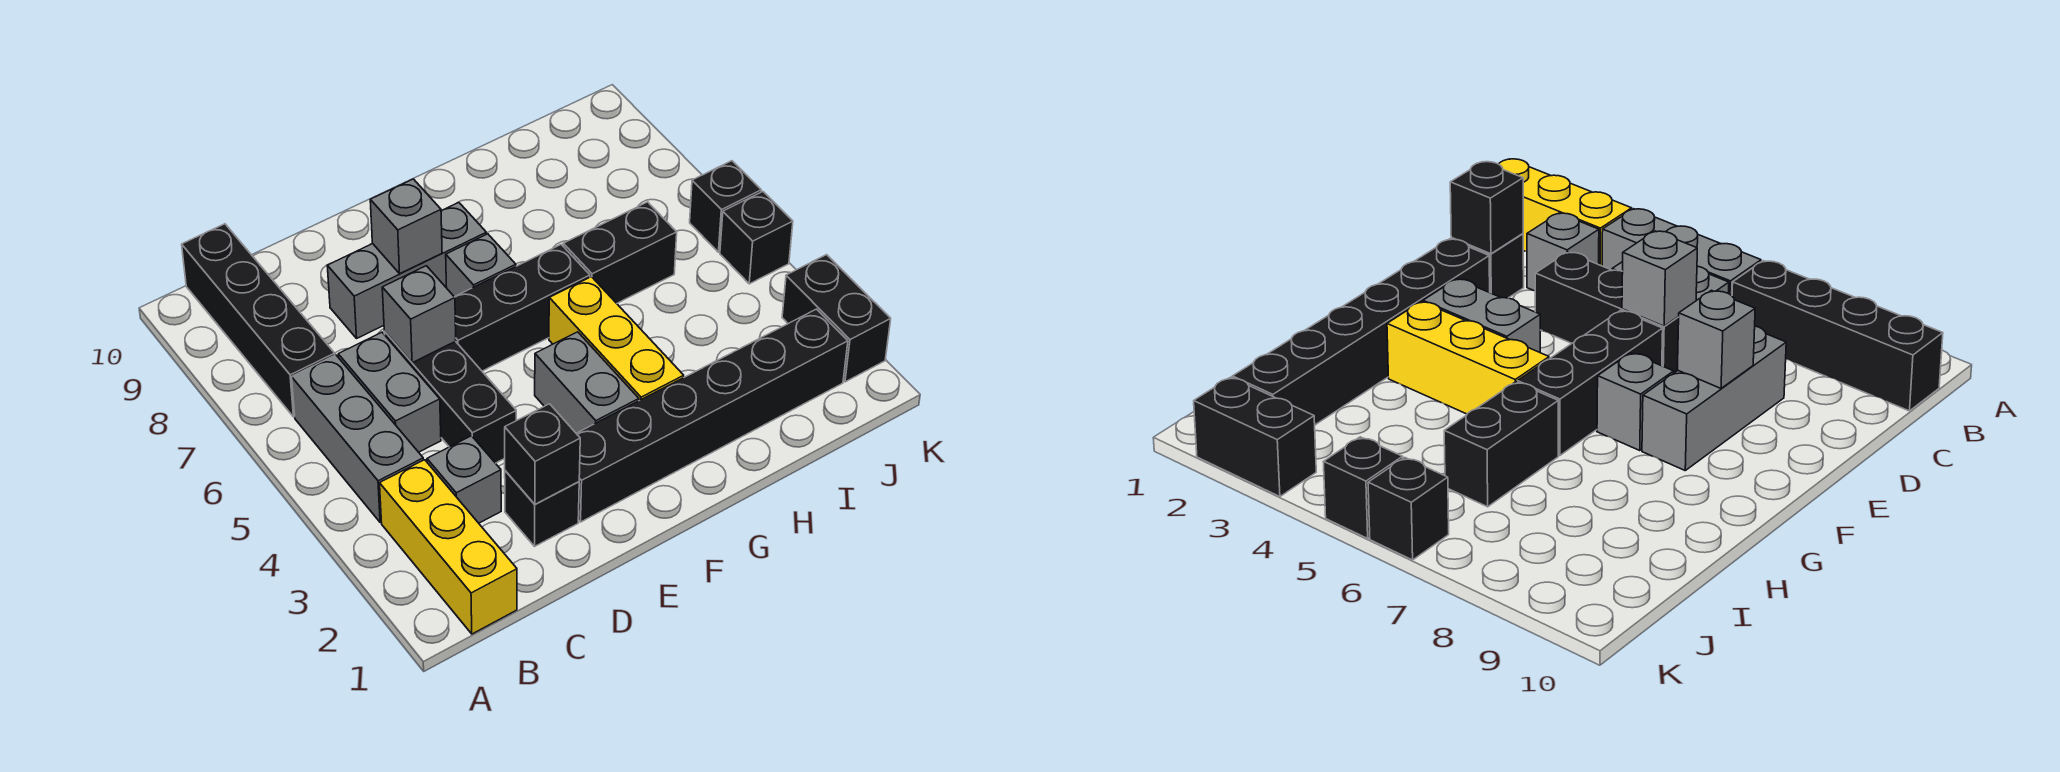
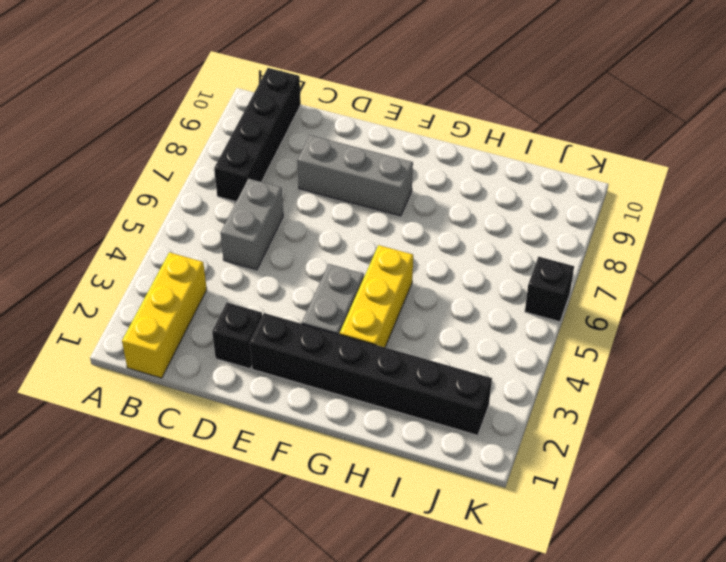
none -> grey 1x3 brick [292,355,423,523]
none -> grey 1x1 brick [427,436,501,523]
none -> black 1x3 brick [384,331,516,463]

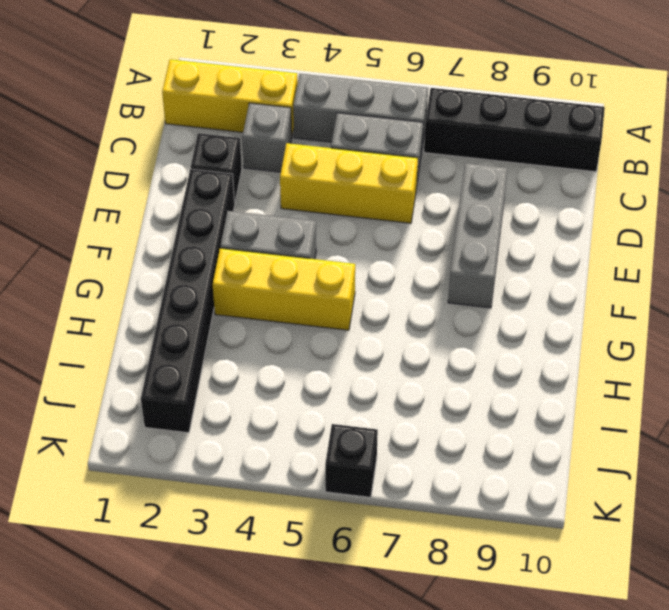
yellow 1x3 brick [280,143,418,223] -> black 1x3 brick [384,331,516,463]
none -> black 1x3 brick [455,245,590,371]
none -> grey 1x1 brick [446,234,516,297]
none -> black 1x2 brick [563,202,677,303]

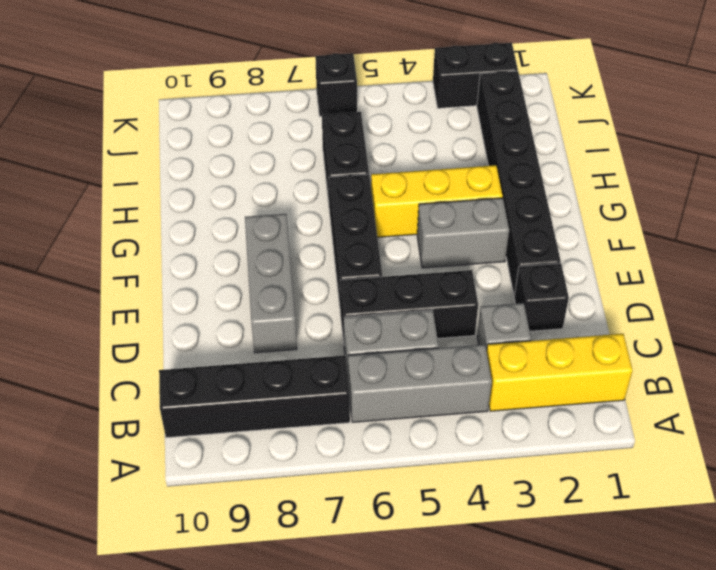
none -> grey 1x1 brick [446,234,516,297]
none -> black 1x1 brick [720,192,793,284]
none -> black 1x1 brick [505,404,580,504]

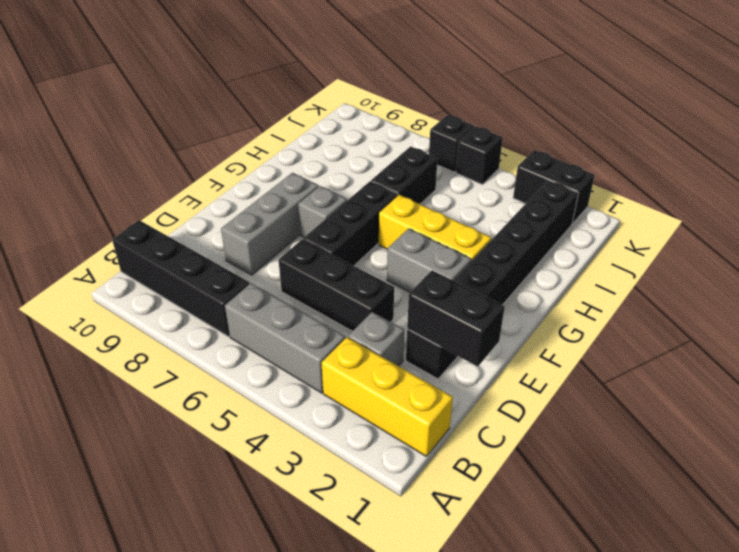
black 1x2 brick [407,270,505,367] -> black 1x1 brick [505,404,580,504]
none -> grey 1x2 brick [338,332,441,452]
none -> grey 1x1 brick [382,266,456,363]
none -> grey 1x1 brick [370,179,442,274]

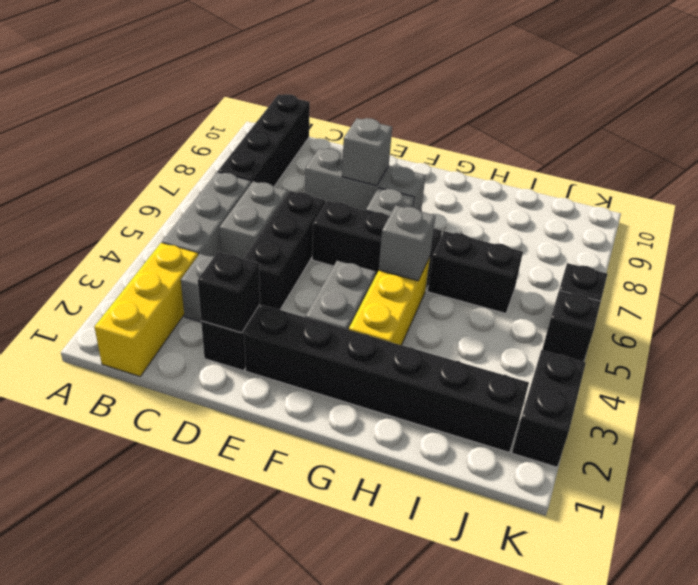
grey 1x1 brick [379,205,435,281] -> grey 1x1 brick moved to [382,266,456,363]

